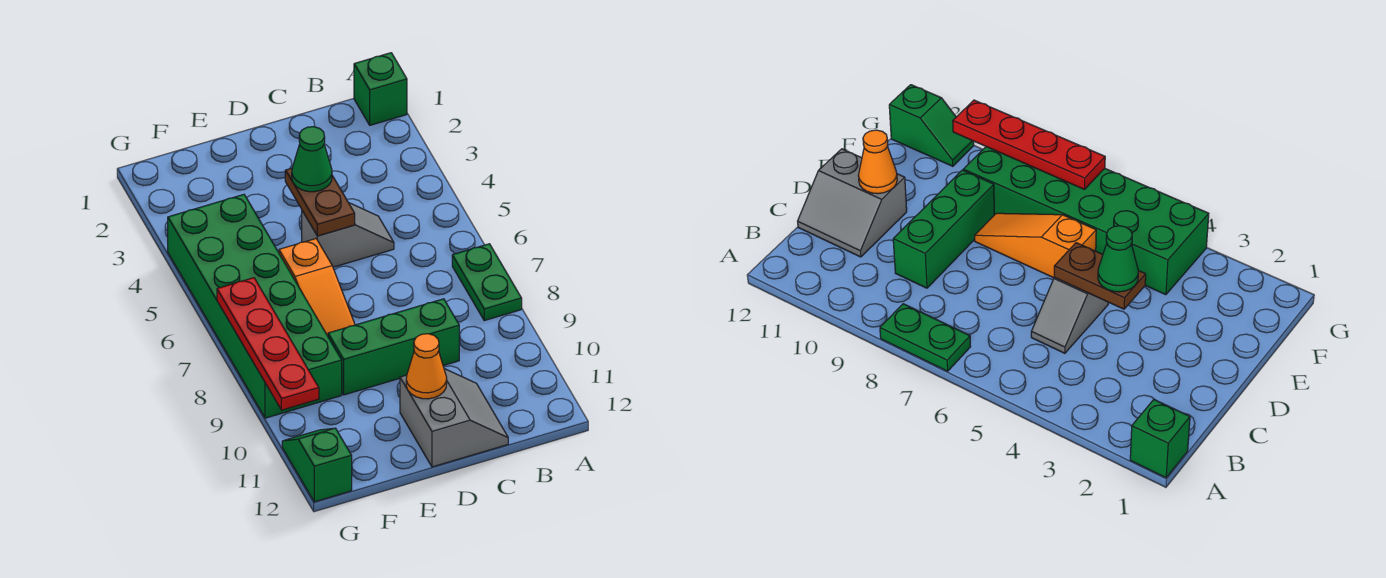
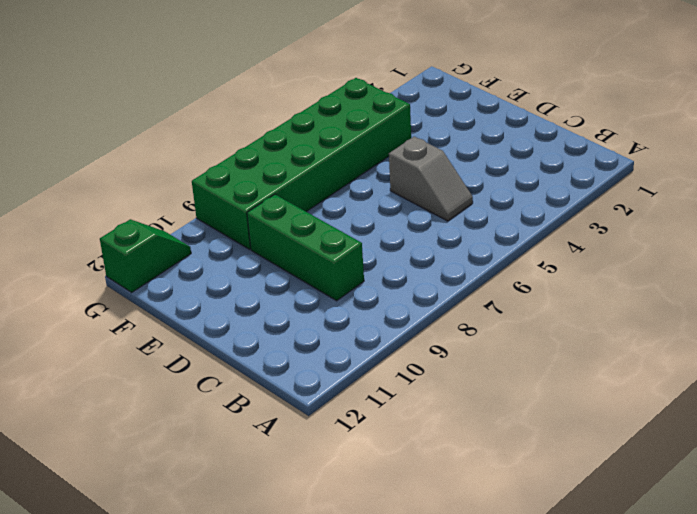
none -> green 1x1 brick [354,53,407,125]
none -> green 1x2 plate [452,244,522,321]
none -> grey 2x2 slope [400,369,508,467]

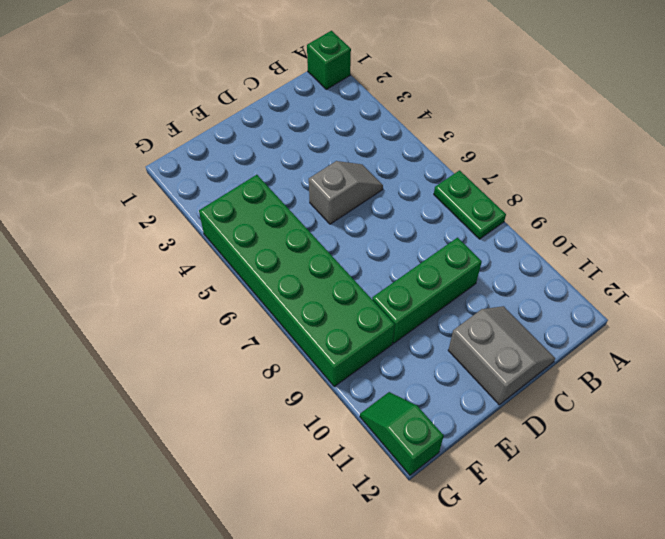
none -> orange 1x3 slope [279,239,355,336]
none -> brown 1x2 plate [285,168,355,236]
none -> orange 1x1 cone [406,334,447,399]

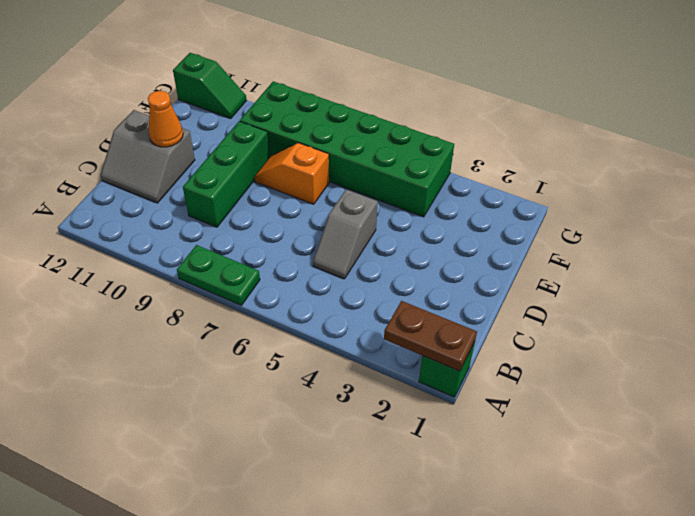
brown 1x2 plate [384,301,477,371] -> brown 1x2 plate moved to [285,168,355,236]
orange 1x2 slope [254,143,329,204] -> orange 1x3 slope [279,239,355,336]
none -> red 1x4 plate [217,278,319,410]
none -> green 1x1 cone [292,127,332,192]

